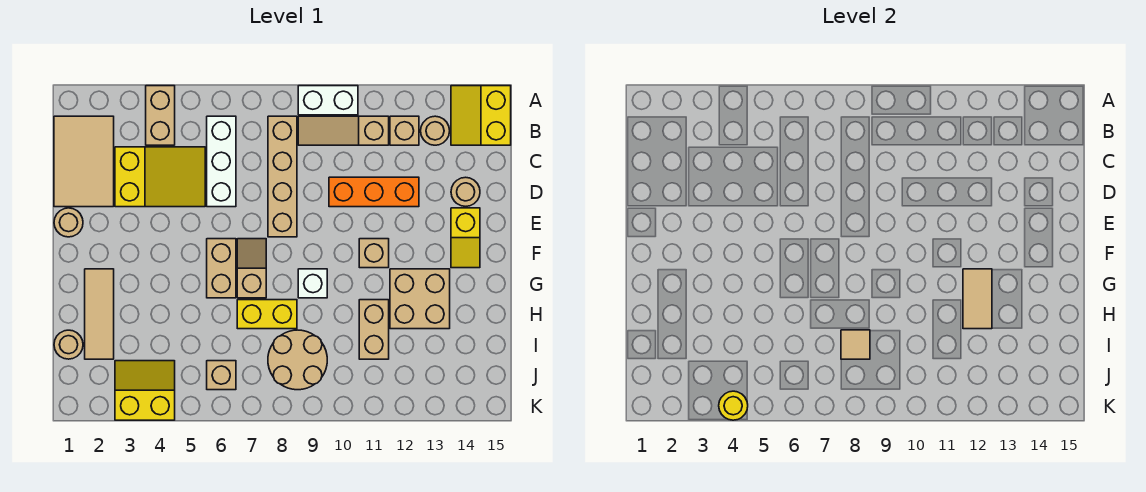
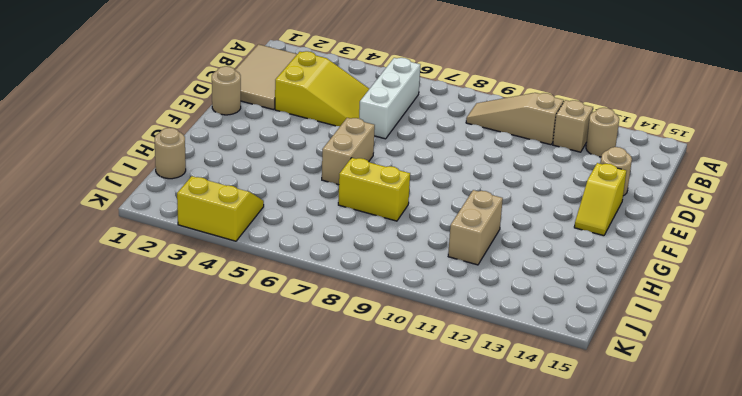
none -> tan 1x2 brick [146,86,175,145]
none -> white 1x2 brick [298,86,358,115]
none -> yellow 2x2 slope [451,86,511,145]

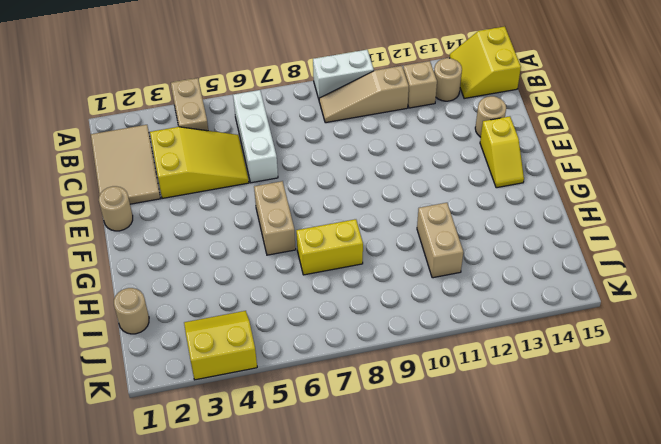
none -> tan 1x4 brick [268,116,297,237]
none -> orange 1x3 brick [329,177,419,207]
none -> tan 1x2 slope [237,239,266,298]

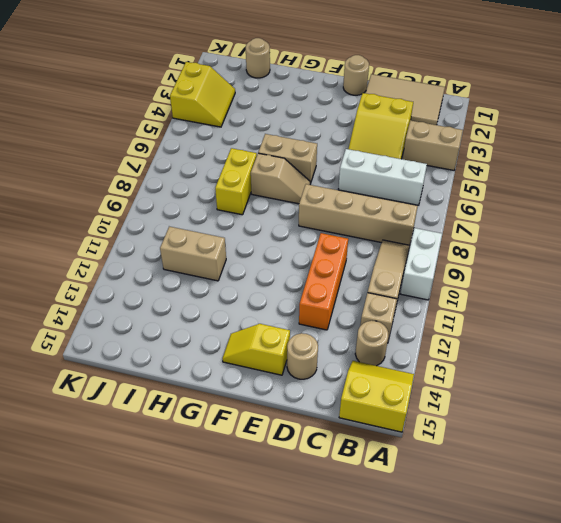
none -> tan 1x1 brick [359,239,389,268]
none -> tan 1x3 tile [85,269,114,359]
none -> white 1x1 brick [298,269,327,298]

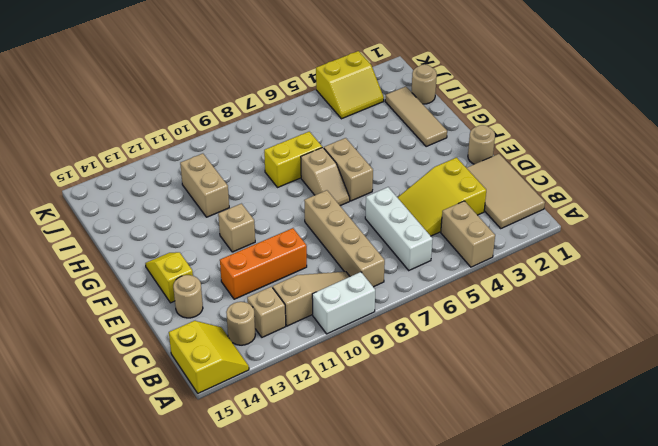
none -> white 1x1 brick [298,269,327,298]
none -> tan 2x2 brick [390,269,450,329]
none -> tan 2x2 round brick [268,330,327,390]

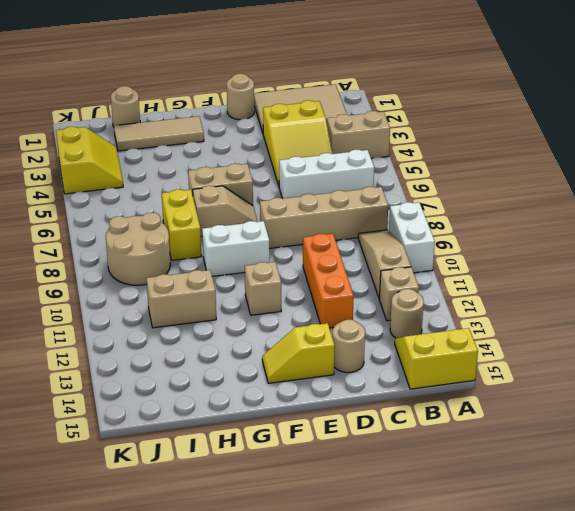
white 1x2 brick [202,221,270,276] -> white 1x1 brick [298,269,327,298]
none -> tan 2x2 brick [390,269,450,329]
none -> tan 1x1 brick [207,361,236,390]
none -> tan 1x2 tile [963,269,992,329]

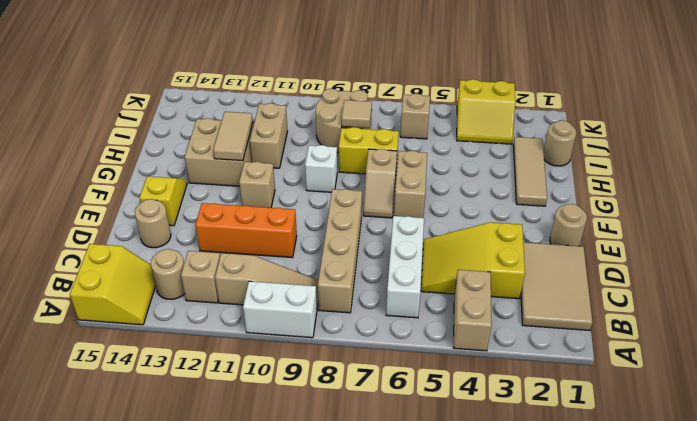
none -> yellow 1x1 round brick [719,391,748,420]

